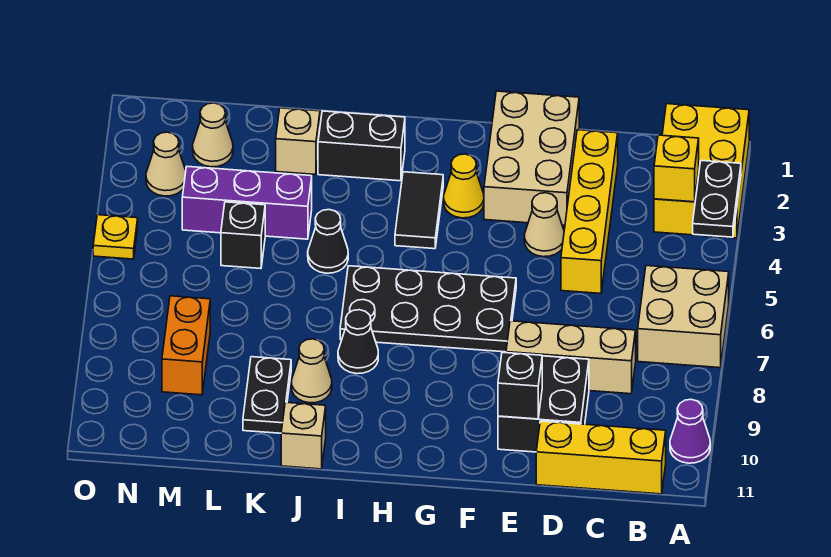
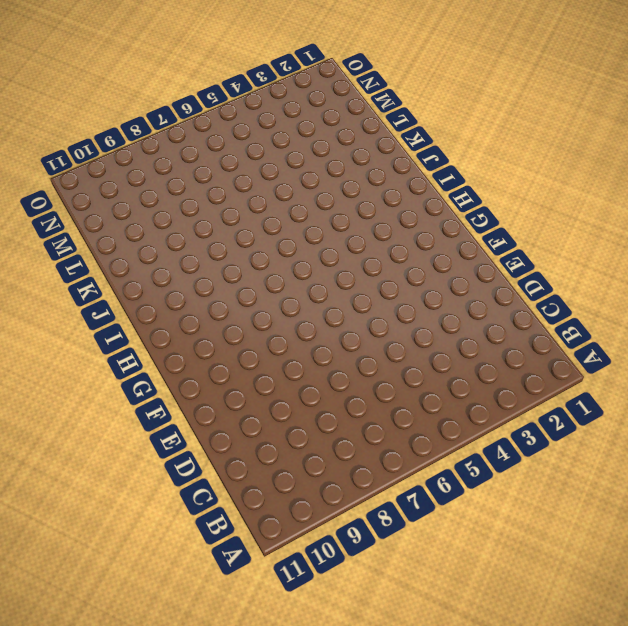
none -> yellow 2x3 brick [654,104,749,238]
none -> tan 2x2 brick [638,266,729,368]
none -> purple 1x1 cone [670,399,710,463]

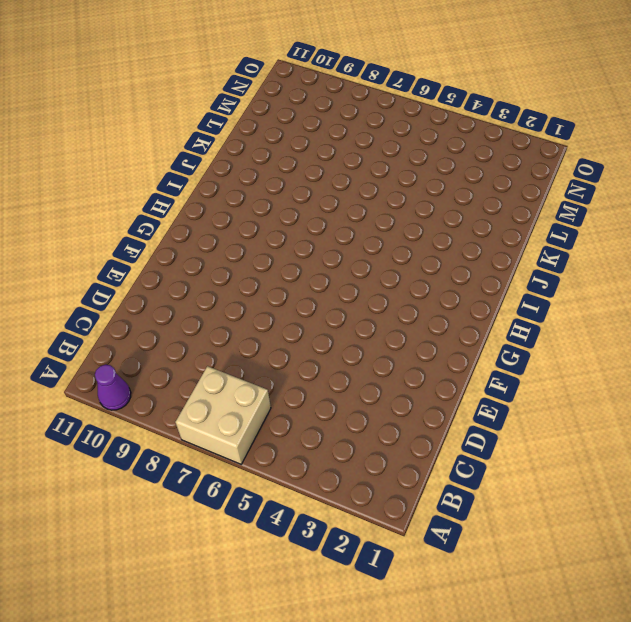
none -> yellow 2x3 brick [654,104,749,238]
none -> yellow 1x3 brick [536,421,666,494]
none -> tan 1x3 brick [506,321,636,394]

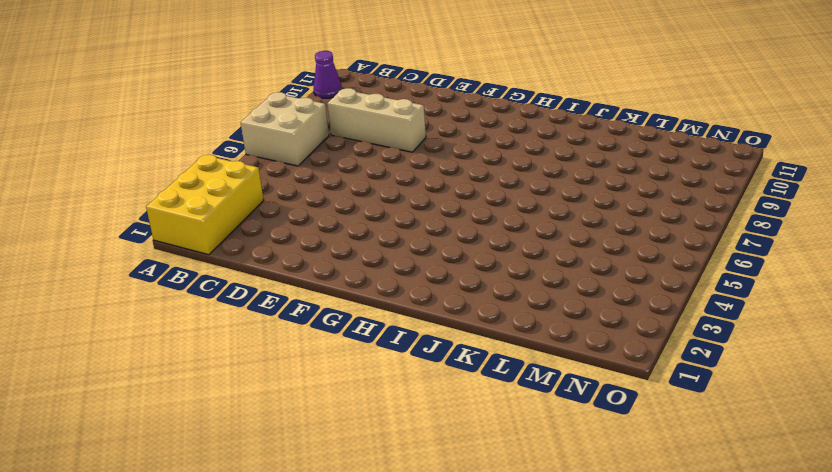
none -> yellow 1x3 brick [536,421,666,494]
none -> yellow 1x4 brick [561,130,618,293]
none -> black 2x2 brick [498,356,589,452]

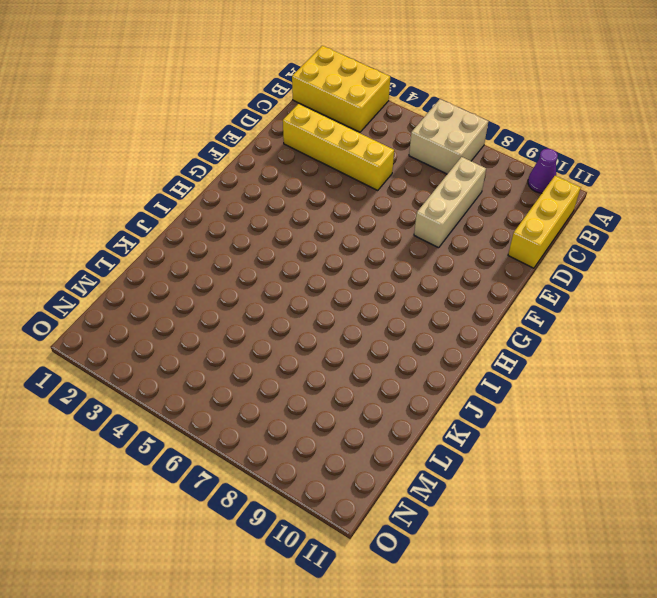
none -> black 2x2 brick [498,356,589,452]
none -> tan 2x3 brick [484,91,579,226]
none -> tan 1x1 cone [524,193,564,257]

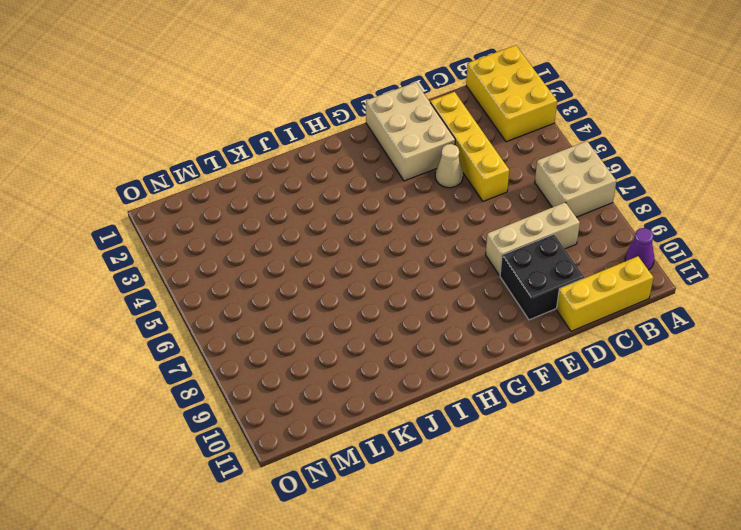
none -> black 2x4 plate [340,266,516,352]
none -> yellow 1x1 cone [444,154,484,218]
none -> black 1x2 tile [395,172,443,249]

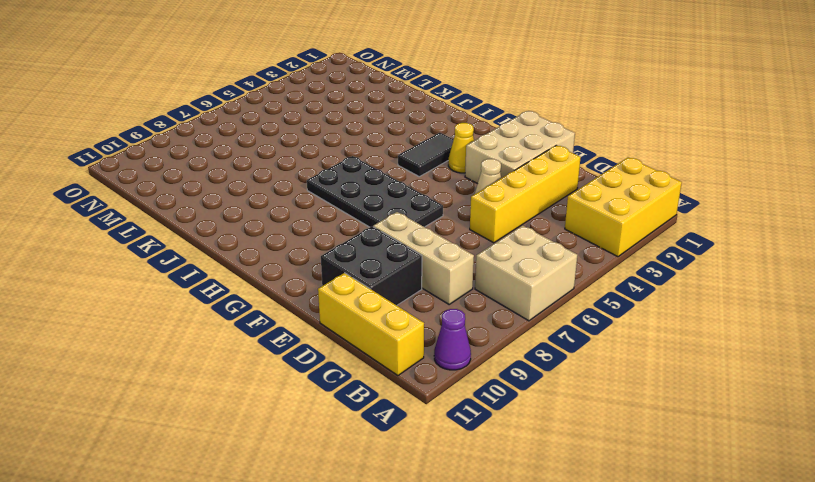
none -> black 1x2 brick [318,111,405,181]
none -> black 1x1 cone [338,310,378,374]
none -> black 1x1 cone [308,210,348,273]

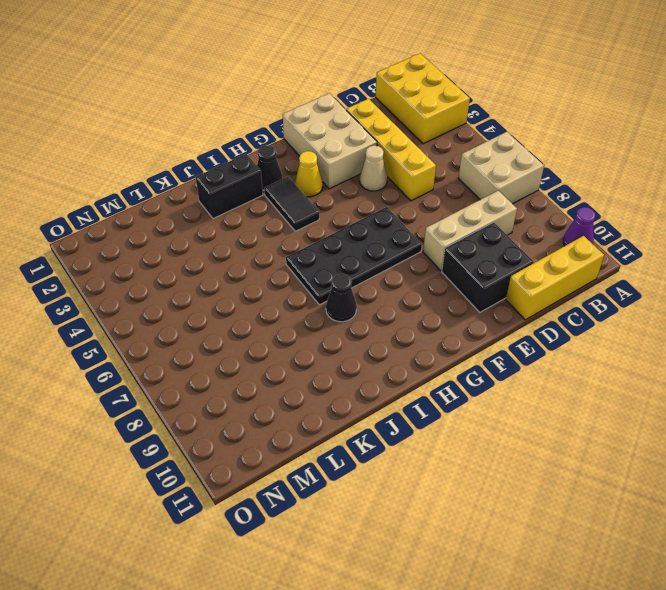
black 1x1 cone [257,145,282,190] -> black 1x1 cone moved to [308,210,348,273]
none -> tan 1x1 cone [291,339,332,403]
none -> tan 1x1 brick [281,402,326,469]
none -> tan 1x1 brick [276,108,320,175]

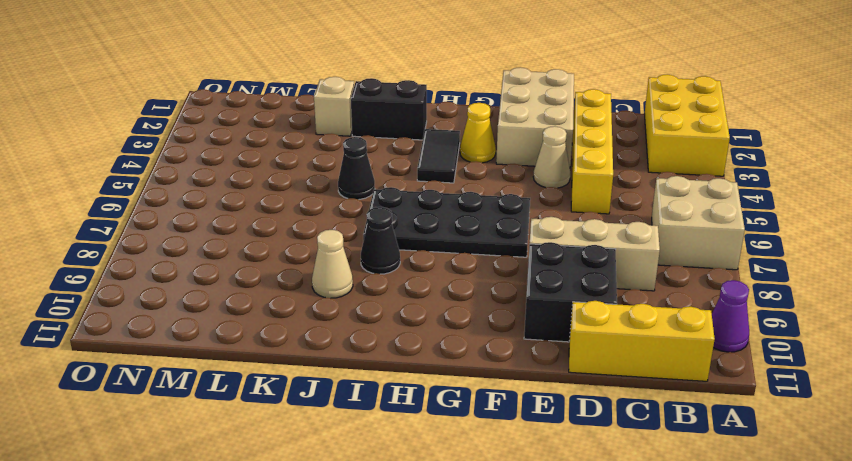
none -> tan 1x1 brick [281,402,326,469]
none -> purple 1x3 brick [182,166,312,239]
none -> black 1x2 plate [243,357,291,433]

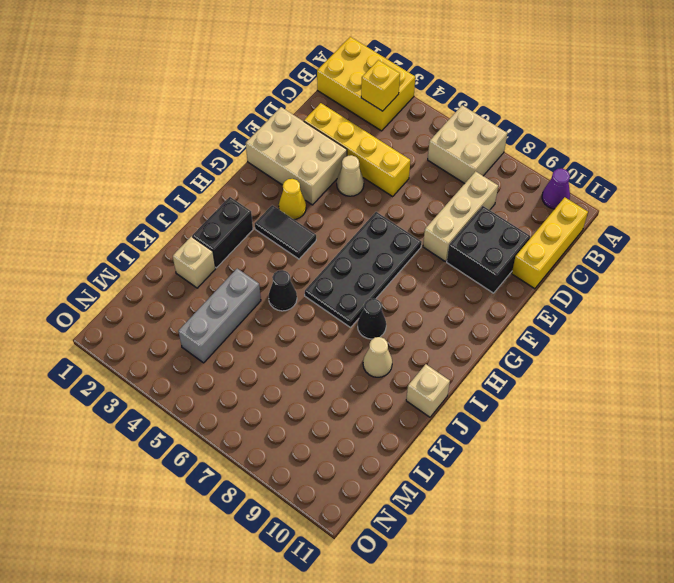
grey 1x3 brick [178,268,261,363] -> purple 1x3 brick [182,166,312,239]
none -> black 1x2 plate [243,357,291,433]
none -> black 1x1 brick [221,202,265,269]
none -> tan 1x1 cone [193,103,233,167]

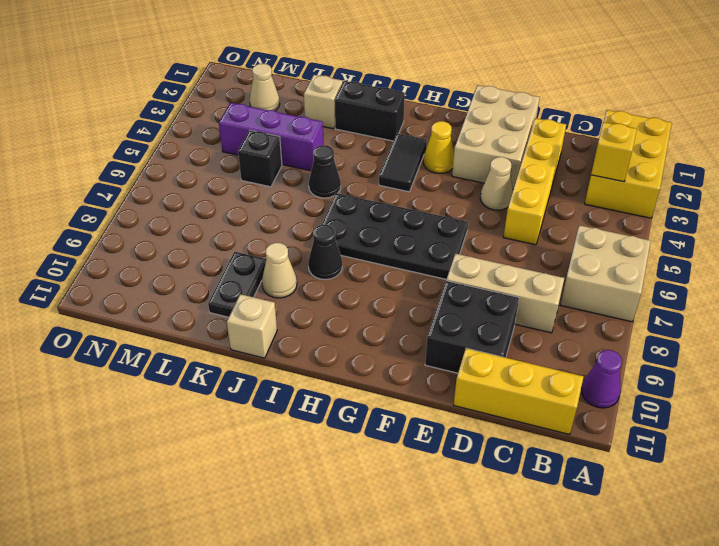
none -> orange 1x2 brick [162,296,210,395]
none -> tan 1x1 cone [146,132,186,196]
none -> yellow 1x1 plate [93,215,138,259]

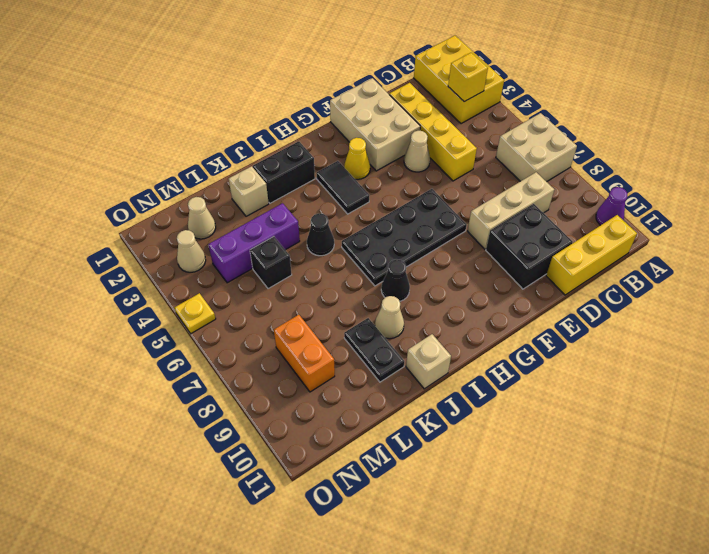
none -> black 1x2 plate [693,161,741,237]
none -> black 1x1 brick [498,352,542,419]

